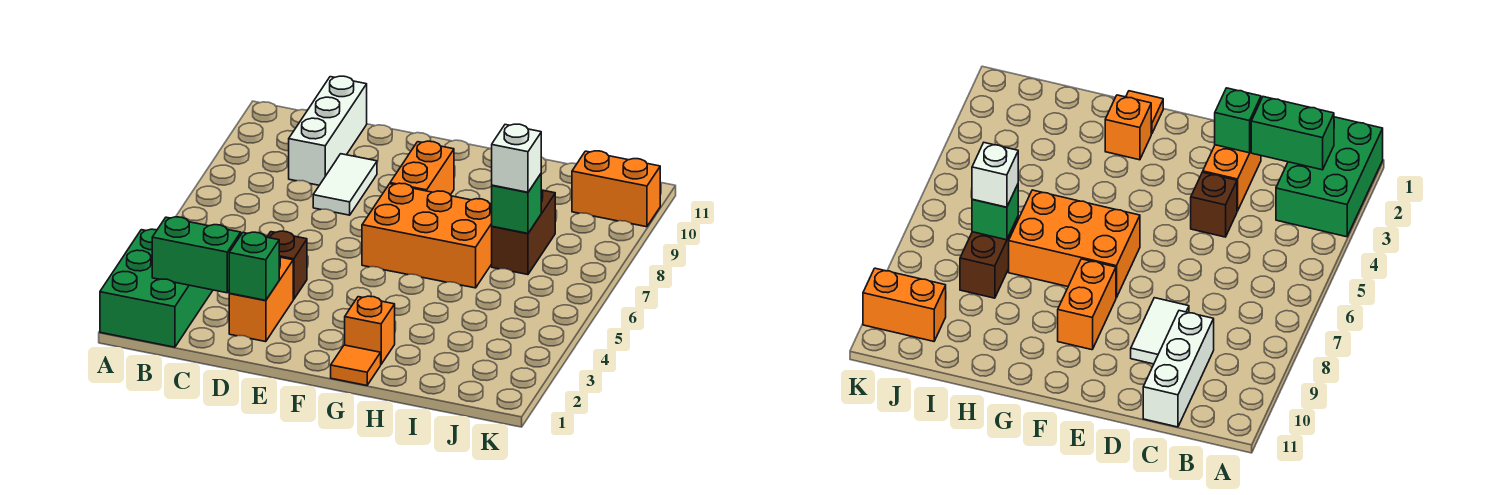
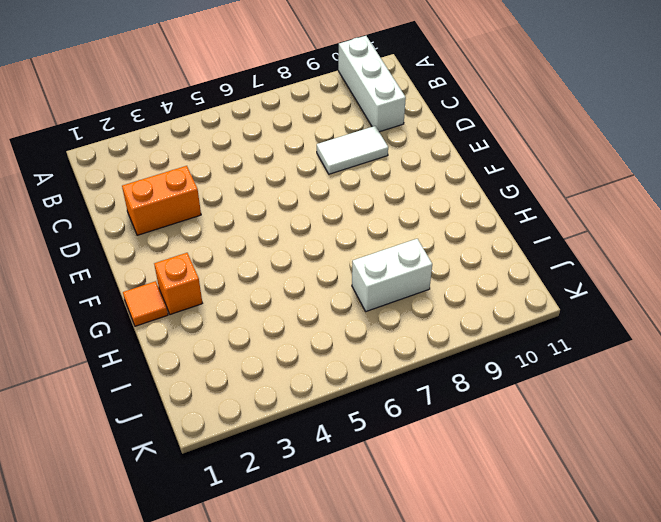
white 1x3 brick [338,36,406,132] -> white 1x3 brick turned to [289,76,367,185]
white 1x2 brick [352,239,432,311] -> brown 1x2 brick [492,190,555,275]
none -> green 2x3 brick [100,229,213,347]
none -> brown 1x1 brick [267,231,307,299]
none -> orange 2x3 brick [362,183,492,288]

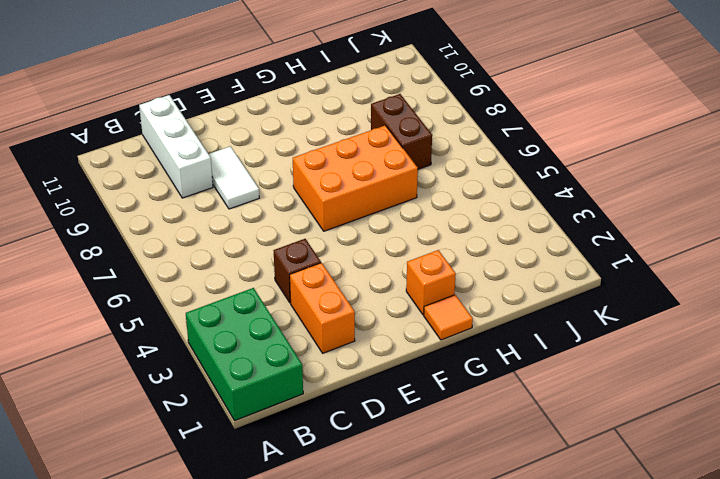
none -> orange 1x2 brick [390,141,454,195]
none -> orange 1x2 brick [572,151,660,227]
none -> green 1x2 brick [152,217,241,293]

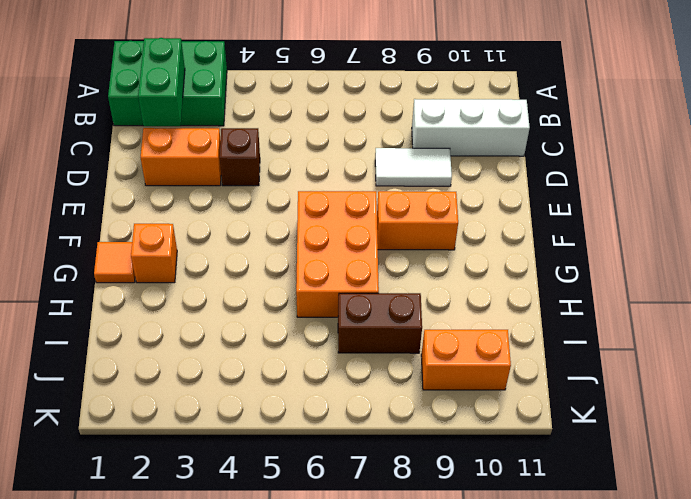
orange 1x2 brick [421,330,511,390] -> orange 1x2 brick turned to [572,151,660,227]
none -> green 1x1 brick [229,232,279,300]
none -> green 1x1 brick [492,174,541,233]
none -> white 1x1 brick [492,124,541,192]

